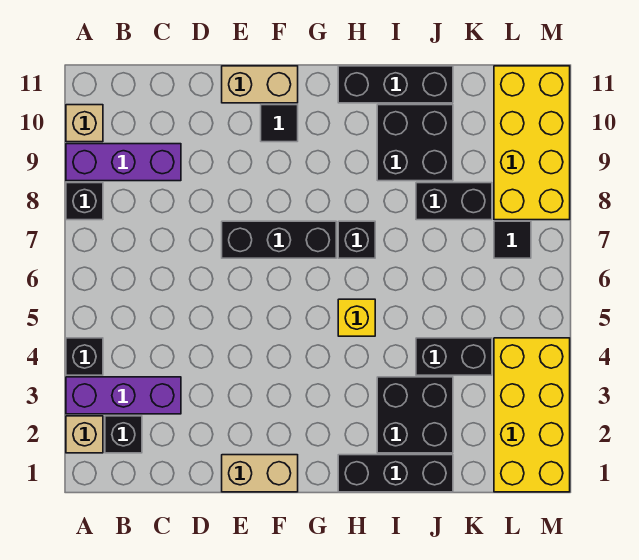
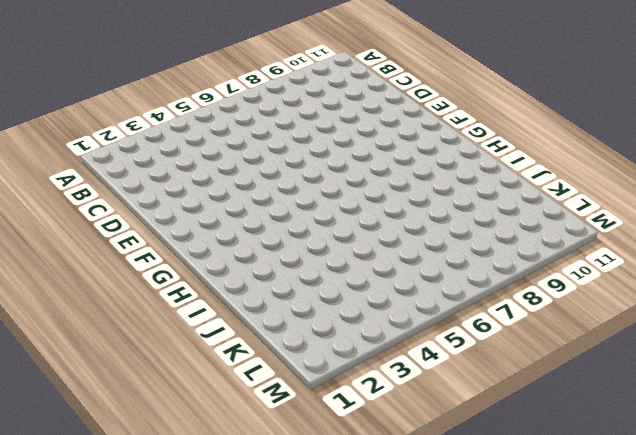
none -> tan 1x1 brick [66,416,103,453]
none -> purple 1x3 brick [66,377,181,414]
none -> black 1x1 brick [66,338,103,375]

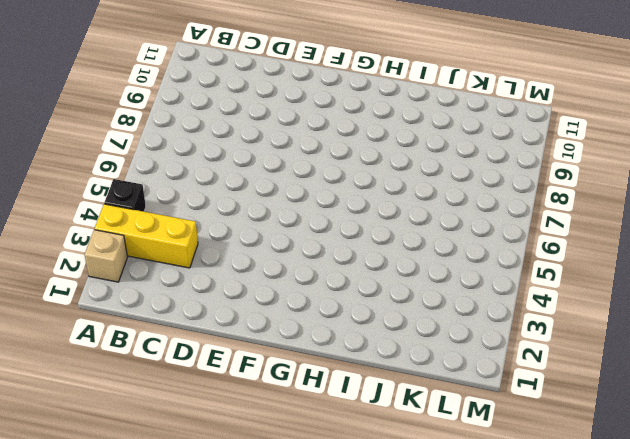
yellow 1x3 brick [95,204,198,268] -> purple 1x3 brick [66,377,181,414]
none -> black 1x1 brick [66,183,103,220]
none -> purple 1x3 brick [66,144,181,181]
none -> tan 1x1 brick [66,105,103,142]

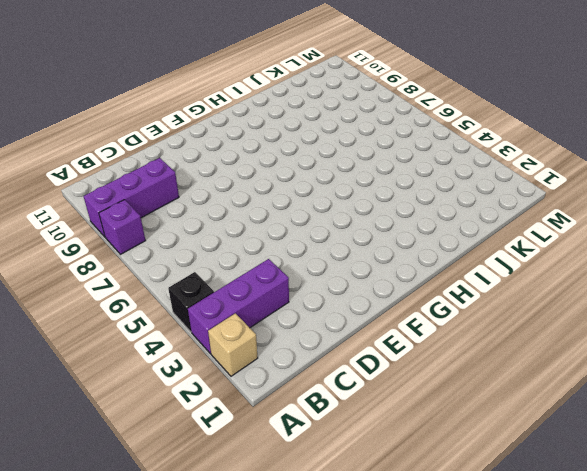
purple 1x1 brick [99,200,146,254] -> black 1x1 brick [66,183,103,220]
none -> tan 1x1 brick [66,105,103,142]
none -> black 1x1 brick [105,416,142,453]
none -> tan 1x2 brick [222,455,298,492]

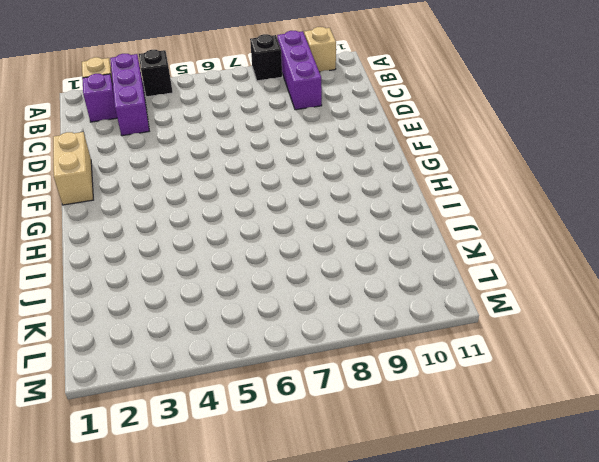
purple 1x1 brick [82,74,117,122] -> black 1x1 brick [105,416,142,453]
none -> black 1x3 brick [222,221,336,258]
none -> tan 1x2 brick [222,66,298,103]
none -> black 1x1 tile [261,105,298,142]

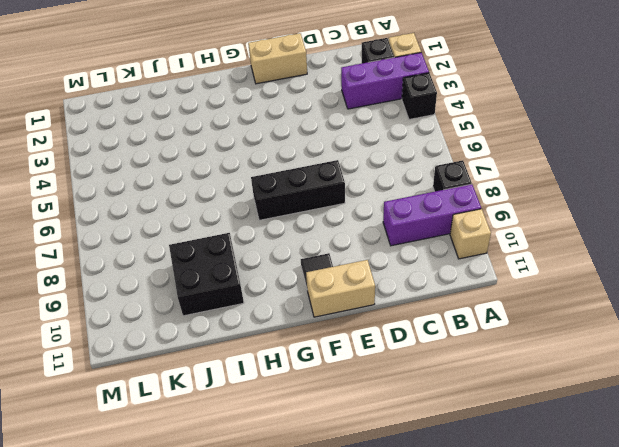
none -> black 1x3 brick [338,455,453,492]
none -> yellow 1x1 brick [338,299,375,336]
none -> black 1x1 brick [338,221,375,258]

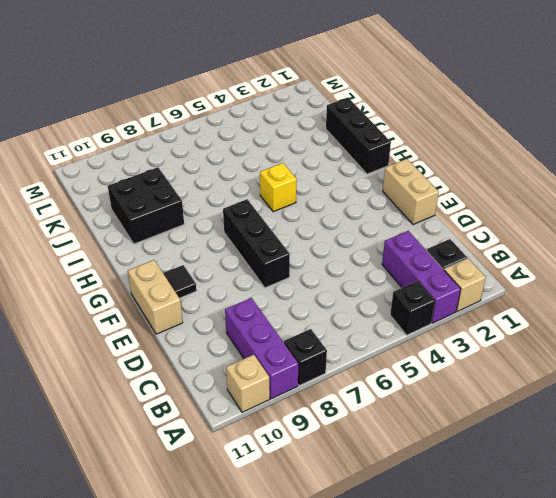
none -> black 1x1 brick [338,221,375,258]
none -> black 1x3 brick [338,66,453,103]
none -> black 2x2 brick [377,377,453,453]

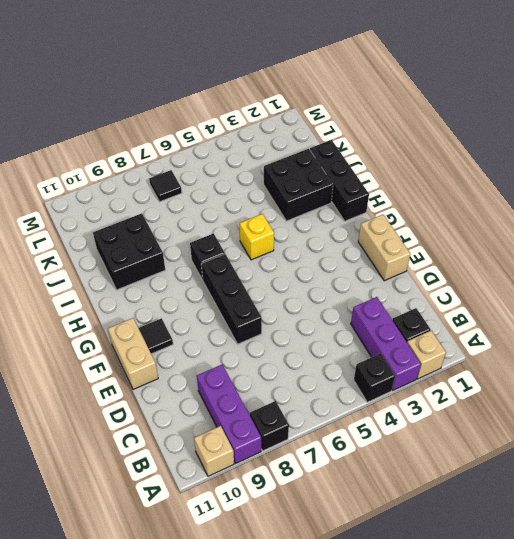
none -> black 1x3 brick [338,66,453,103]
none -> black 1x2 brick [416,338,492,375]
none -> black 1x2 brick [416,183,492,220]

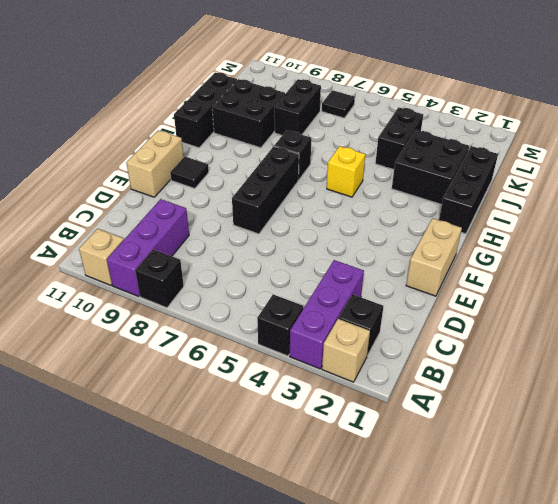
none -> yellow 2x4 brick [494,338,570,492]
none -> yellow 2x4 brick [494,66,570,220]

